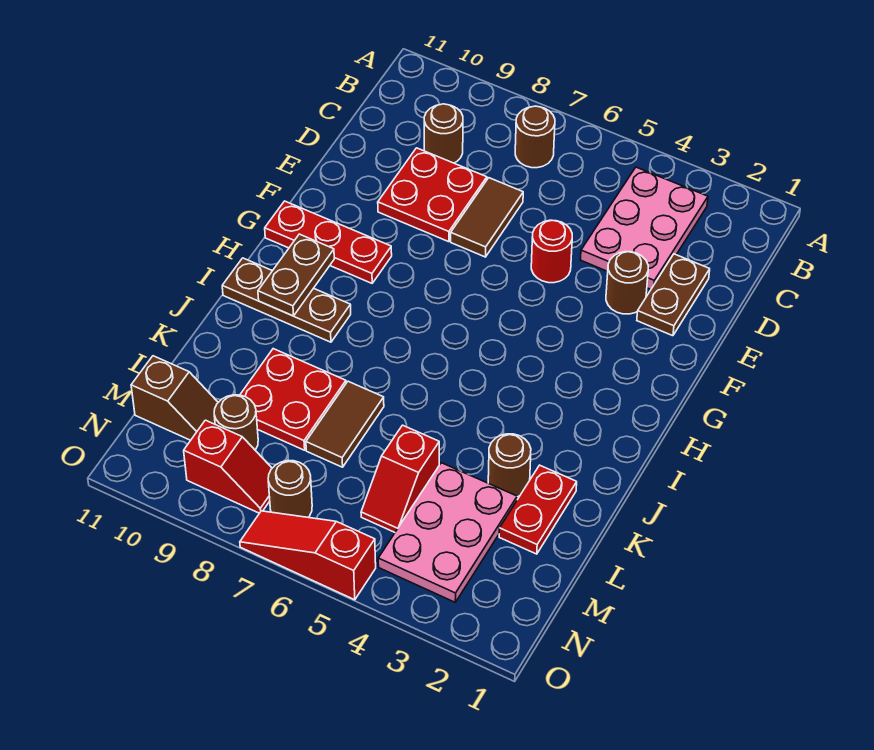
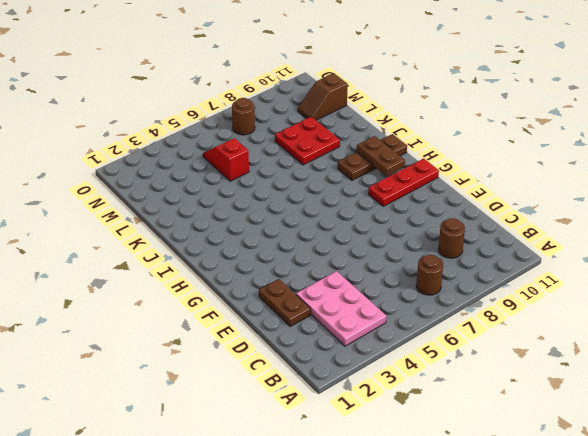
none -> brown 1x2 tile [451,178,523,257]
none -> red 2x2 plate [378,148,487,242]
none -> brown 1x1 round brick [606,252,648,314]

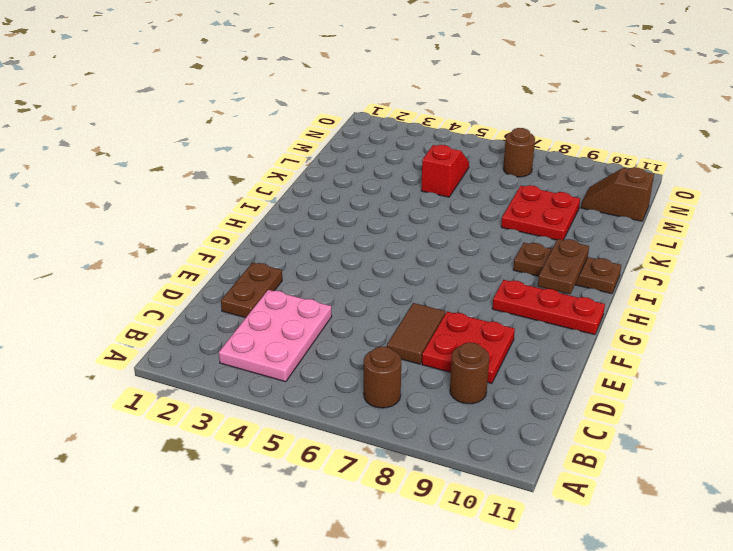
none -> brown 1x1 round brick [606,252,648,314]
none -> red 1x1 round brick [531,220,572,283]
none -> red 1x2 plate [499,465,577,554]

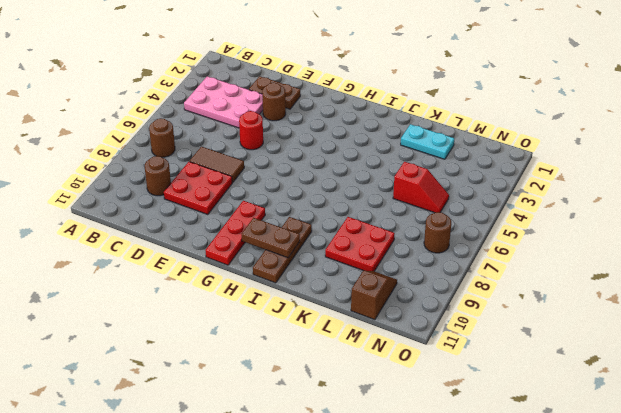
cyan 1x2 plate [401,124,454,159] -> red 1x2 plate [499,465,577,554]
none -> brown 1x1 round brick [488,434,531,497]
none -> brown 1x2 tile [306,381,384,467]
none -> pink 2x3 plate [378,463,517,602]

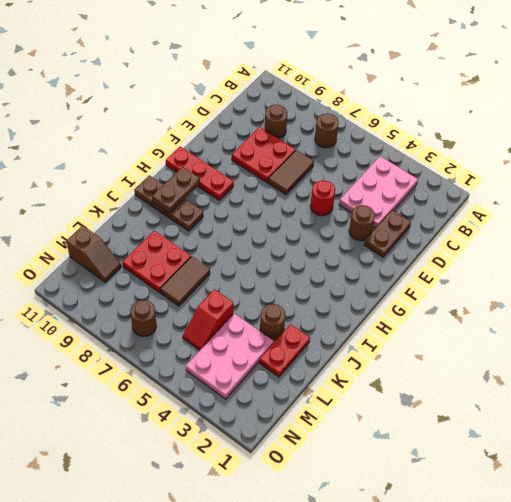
none -> brown 1x1 round brick [214,395,258,450]
none -> red 1x2 slope [184,420,272,513]
none -> red 1x3 slope [240,511,376,600]

